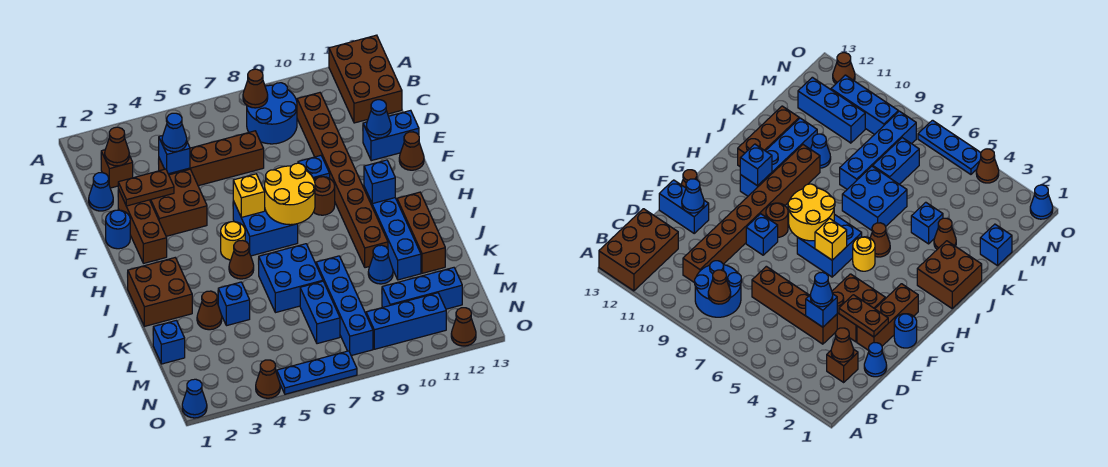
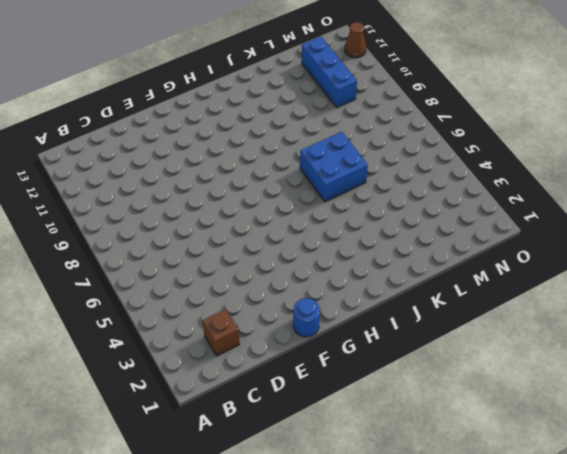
none -> brown 2x3 brick [329,35,402,123]
none -> blue 2x2 round brick [247,83,297,144]
none -> brown 1x8 brick [297,93,388,268]
none -> blue 1x1 cone [89,173,113,211]

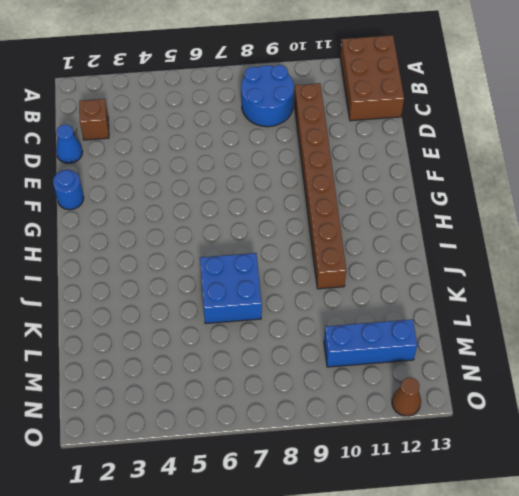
none -> brown 1x4 brick [159,131,264,186]
none -> brown 1x3 brick [118,189,167,263]
none -> brown 2x2 brick [150,169,207,236]
none -> blue 1x2 brick [363,110,419,161]

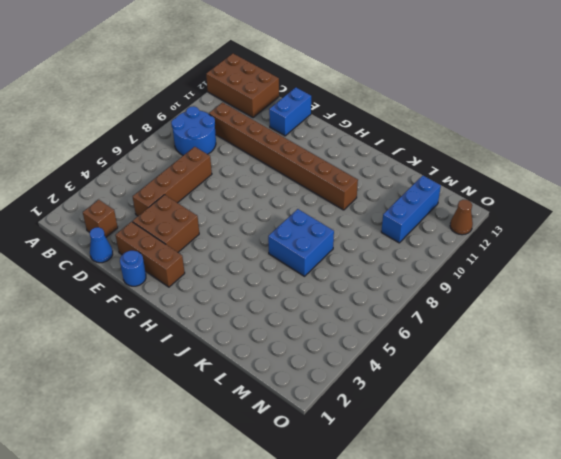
none -> blue 1x1 brick [298,156,330,179]
none -> brown 1x1 cone [399,132,424,170]
none -> blue 2x2 brick [233,201,298,256]
none -> brown 1x1 round brick [314,177,335,215]

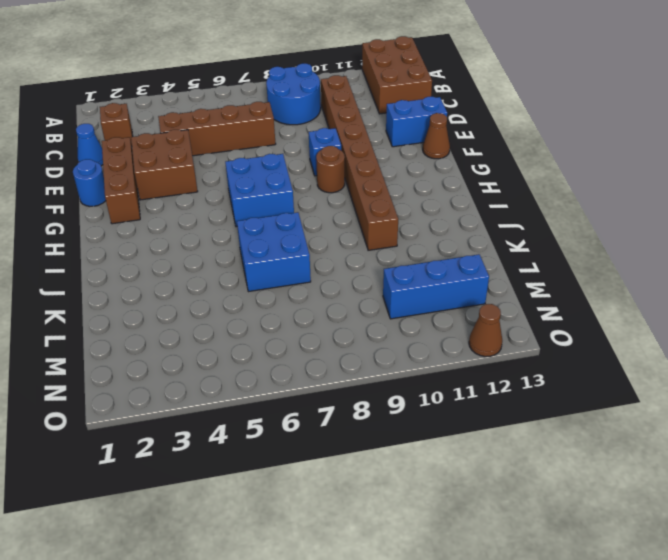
none -> yellow 1x1 round brick [221,222,245,260]
none -> blue 1x4 brick [364,187,421,280]
none -> brown 2x2 brick [128,258,192,326]
none -> brown 1x1 cone [229,240,254,279]

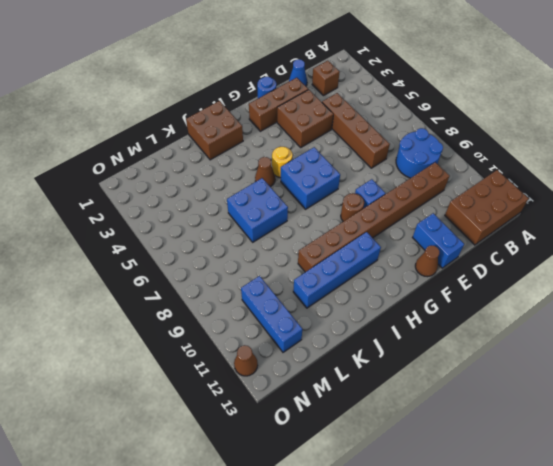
none -> brown 1x3 brick [397,192,445,273]
none -> brown 1x1 cone [197,291,222,330]
none -> blue 1x1 brick [218,282,250,326]
none -> blue 1x4 brick [316,256,373,356]

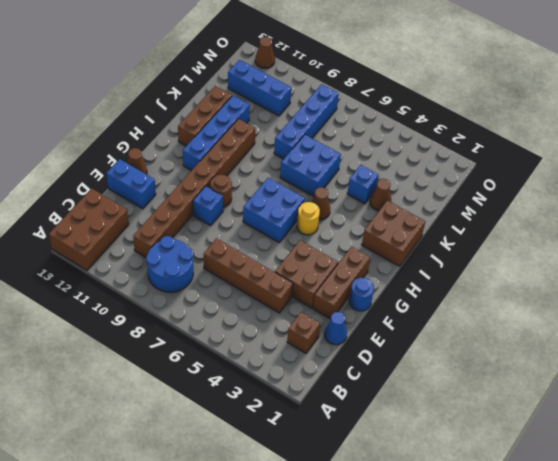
none -> blue 1x1 cone [368,245,393,284]
none -> blue 1x1 brick [153,320,185,364]
none -> blue 1x2 brick [300,281,340,344]
none -> blue 1x3 brick [366,293,446,349]

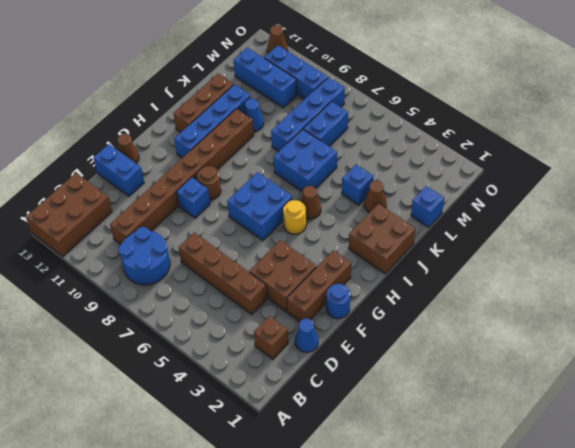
none -> blue 1x1 cone [182,379,207,418]
none -> brown 1x1 cone [256,360,280,398]
none -> blue 1x3 plate [277,351,357,394]
none -> brown 1x1 cone [243,69,268,108]

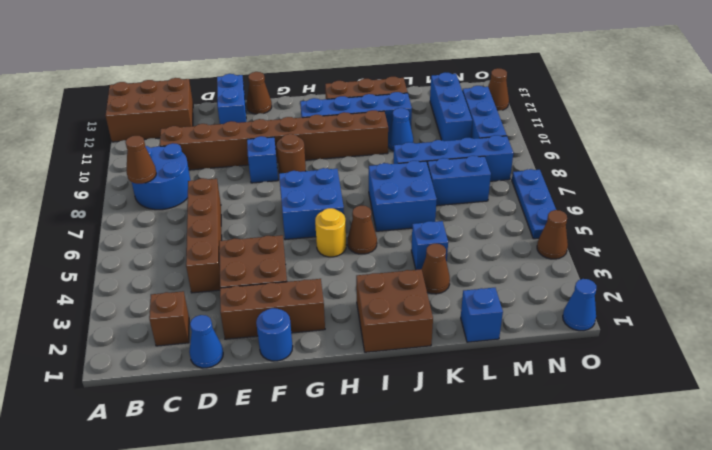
none -> brown 1x1 cone [105,127,129,166]
none -> blue 1x1 brick [159,136,190,174]
none -> brown 1x2 plate [118,169,174,206]
none -> blue 1x1 cone [366,100,391,138]

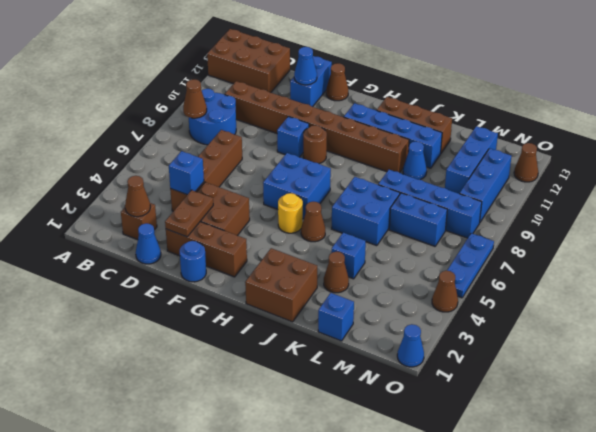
none -> yellow 1x1 brick [233,174,265,217]
none -> yellow 2x2 round brick [265,163,315,225]
none -> blue 1x1 brick [364,160,395,204]
none -> blue 1x1 cone [162,113,187,152]

